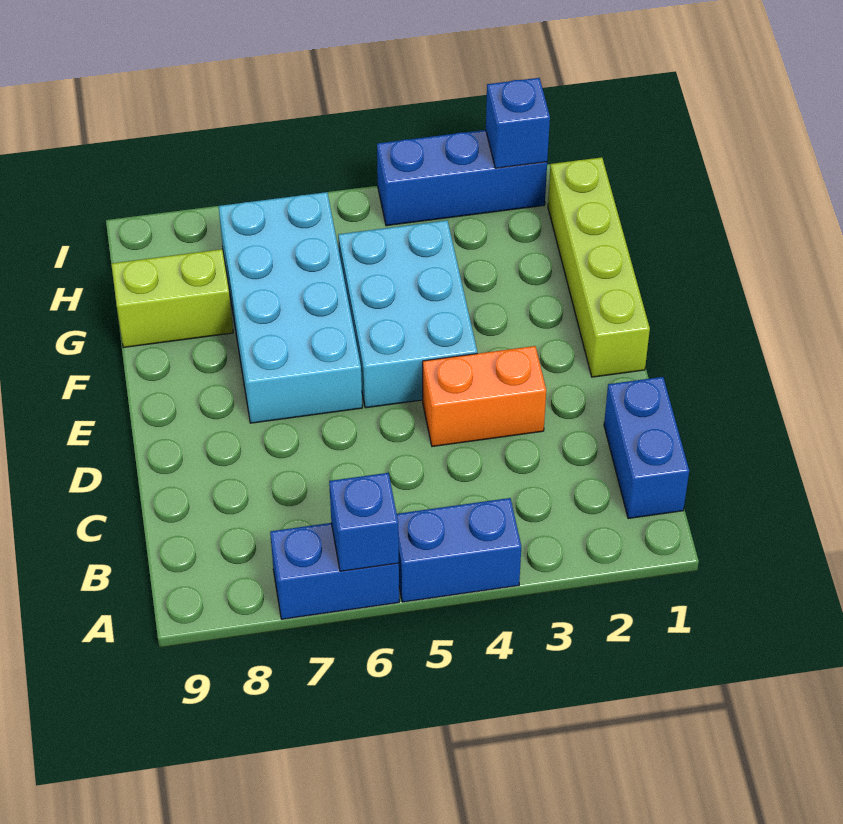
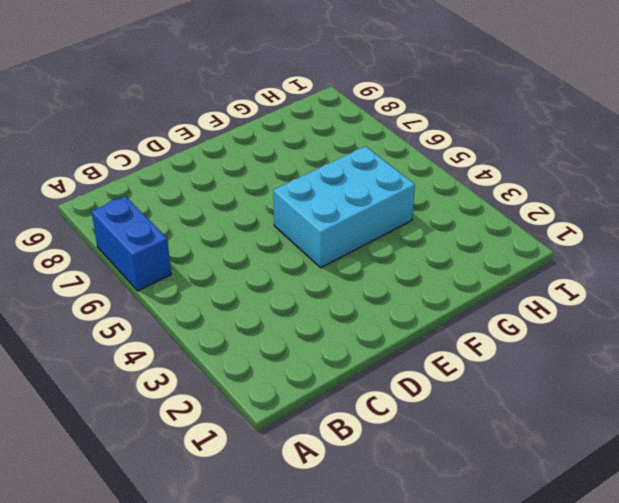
none -> blue 1x2 brick [397,498,521,602]
none -> blue 1x2 brick [604,377,689,519]

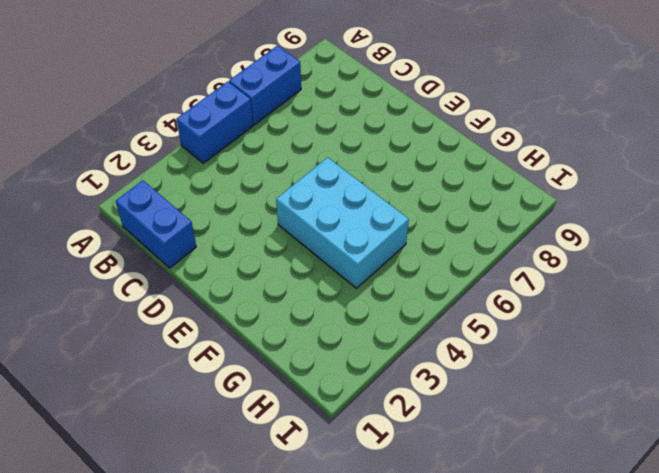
none -> orange 1x2 brick [423,346,546,447]
none -> lime 1x4 brick [548,157,650,377]

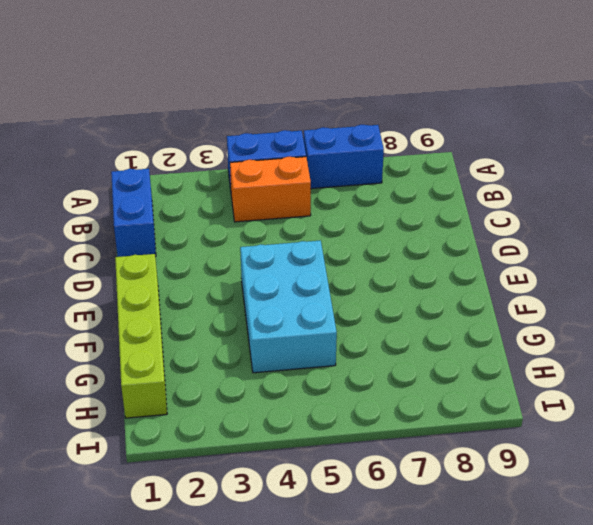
orange 1x2 brick [230,157,311,222] -> orange 1x2 brick moved to [423,346,546,447]
none -> cyan 2x4 brick [219,192,362,423]
none -> lime 1x2 brick [111,249,233,348]

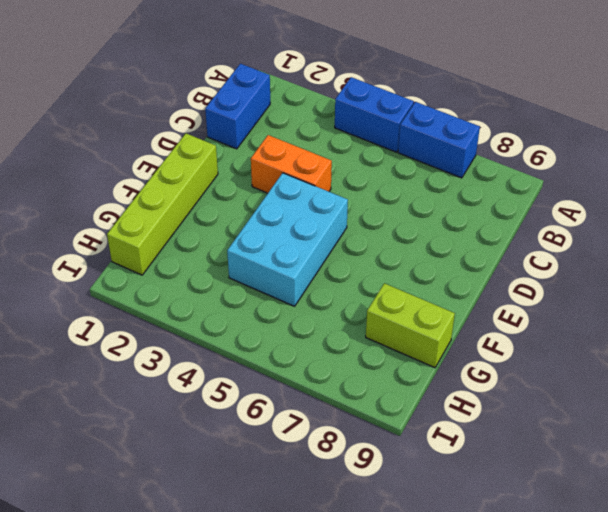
none -> cyan 2x4 brick [219,192,362,423]
none -> blue 1x3 brick [377,130,547,226]

